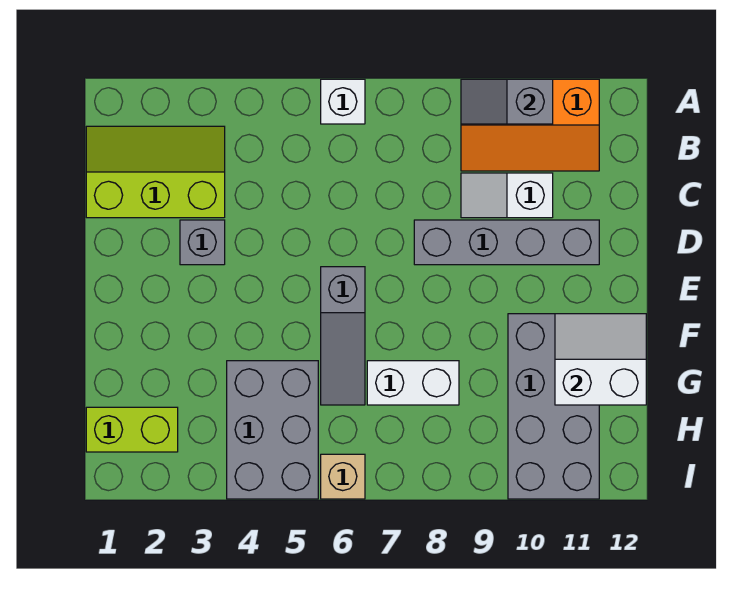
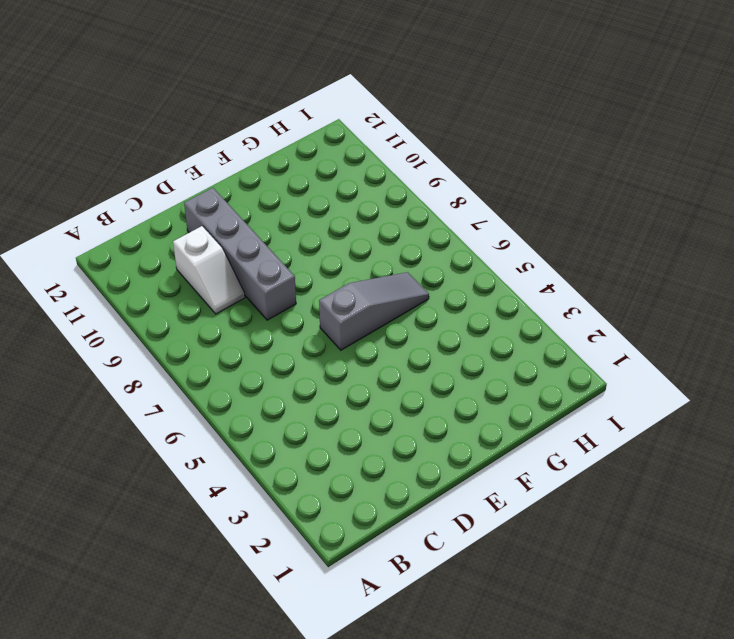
none -> white 1x1 brick [321,79,365,124]
none -> orange 2x3 slope [461,79,599,171]
none -> lime 2x3 slope [86,126,225,218]

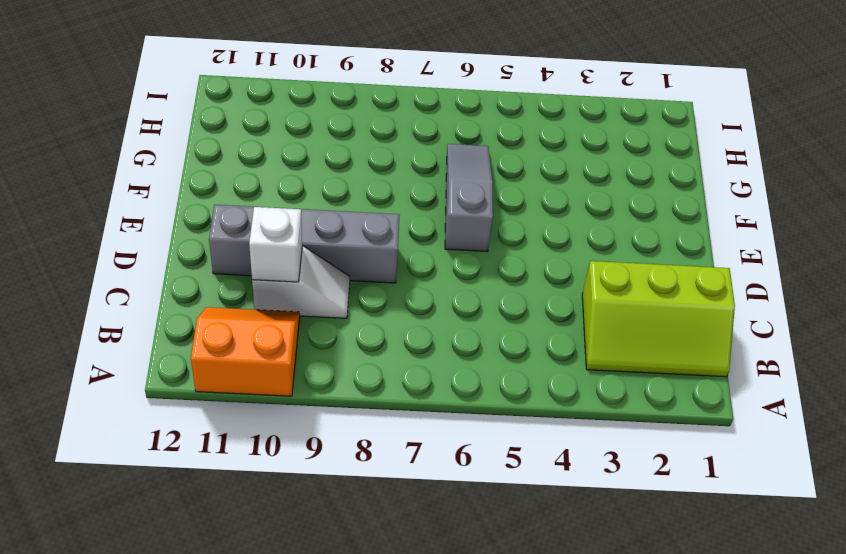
orange 2x2 slope [191,307,300,396] -> orange 2x3 slope [461,79,599,171]
white 1x1 brick [249,207,302,282] -> white 1x1 brick moved to [321,79,365,124]
none -> grey 1x1 brick [180,220,225,265]
none -> grey 2x4 brick [508,314,599,499]
none -> grey 2x3 brick [227,361,318,499]

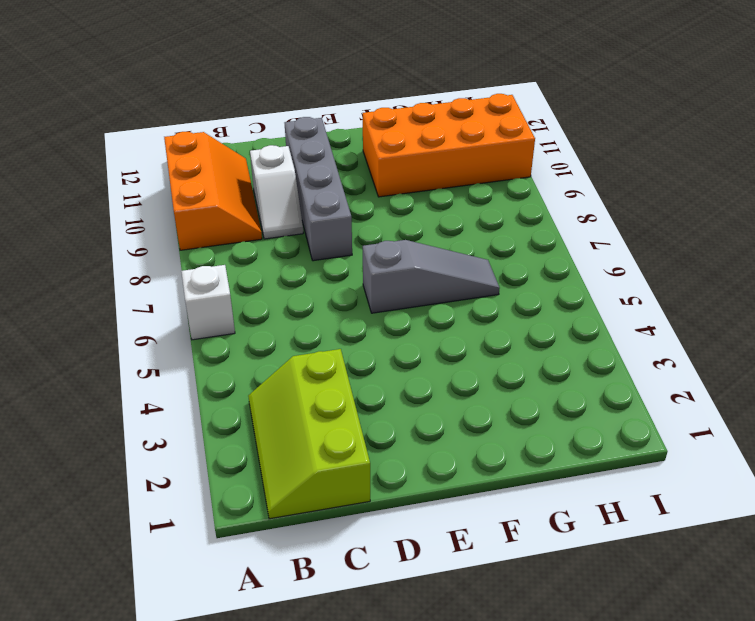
orange 2x4 brick [363,94,535,197] -> grey 2x4 brick [508,314,599,499]
none -> grey 1x1 brick [180,220,225,265]
none -> grey 2x3 brick [227,361,318,499]
none -> white 1x2 brick [367,361,459,405]

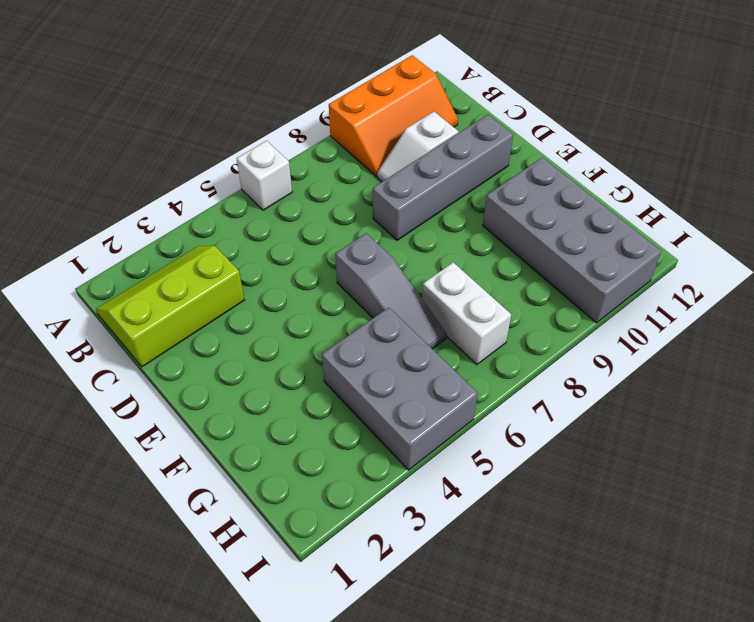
white 1x2 brick [422,262,511,365] -> white 1x2 brick turned to [367,361,459,405]
none -> grey 1x1 brick [180,220,225,265]
none -> lime 1x2 brick [86,407,178,452]
none -> tan 1x1 brick [321,454,365,499]

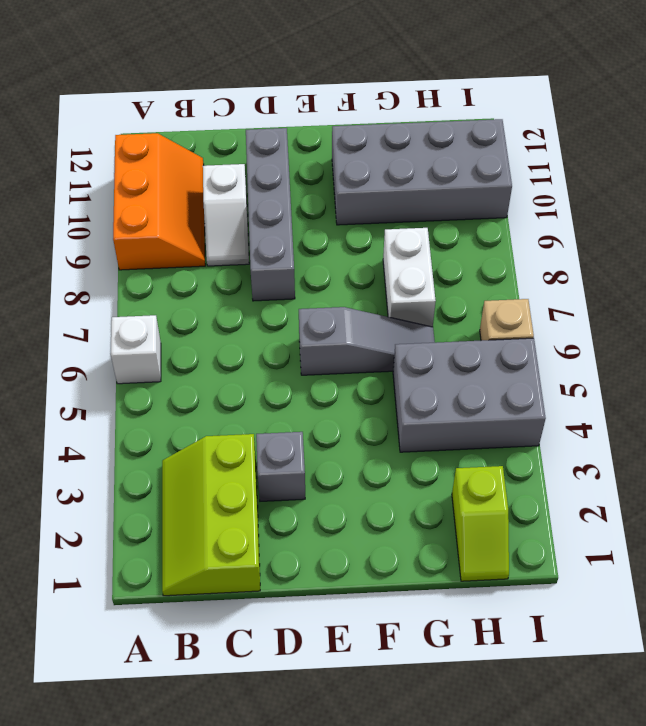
lime 1x2 slope [452,466,509,581] -> lime 1x2 brick [86,407,178,452]
none -> grey 1x2 slope [461,79,553,124]
none -> white 2x2 slope [555,314,646,405]

